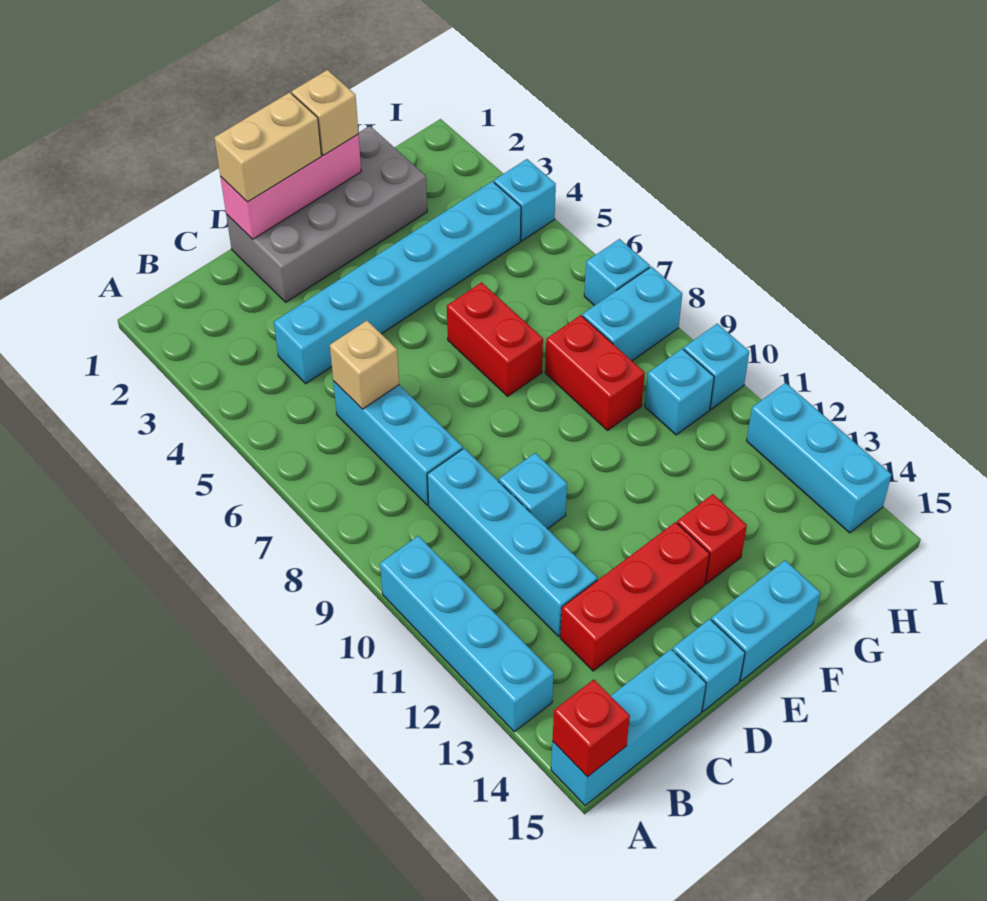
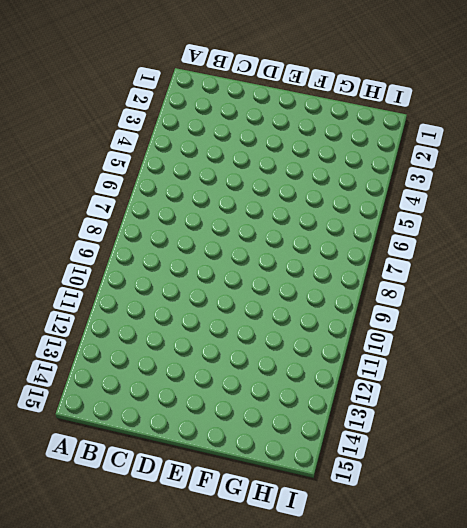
none -> cyan 1x4 brick [380,536,554,732]
none -> cyan 1x3 brick [551,649,706,806]
none -> cyan 1x6 brick [274,181,521,384]

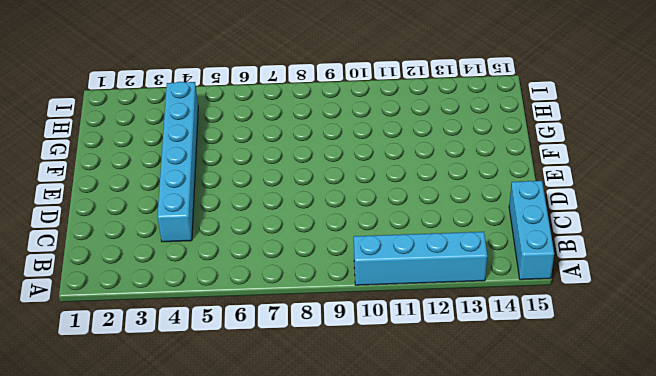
none -> cyan 1x3 brick [333,381,463,505]
none -> cyan 1x4 brick [427,448,597,636]
none -> red 1x3 brick [560,522,710,671]

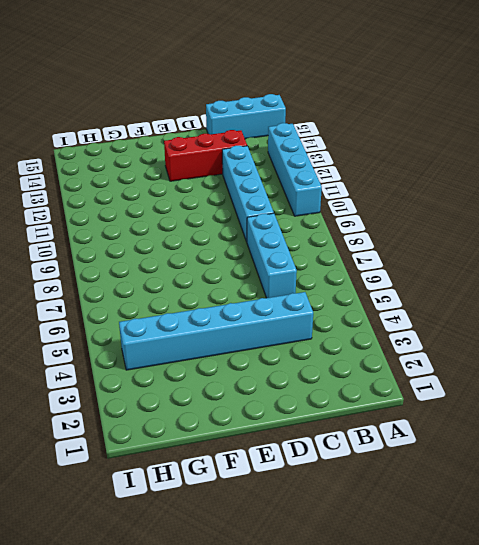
none -> grey 2x4 brick [226,126,427,302]
none -> cyan 1x1 brick [499,453,567,529]
none -> cyan 1x1 brick [673,619,745,711]

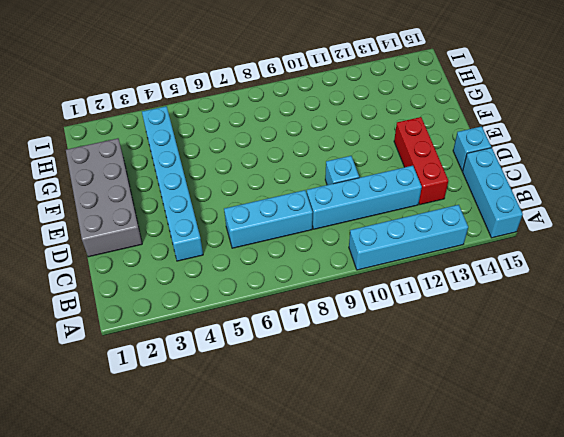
none -> cyan 1x2 brick [711,560,820,681]
none -> red 1x2 brick [447,282,543,396]
none -> red 1x1 brick [677,494,747,584]

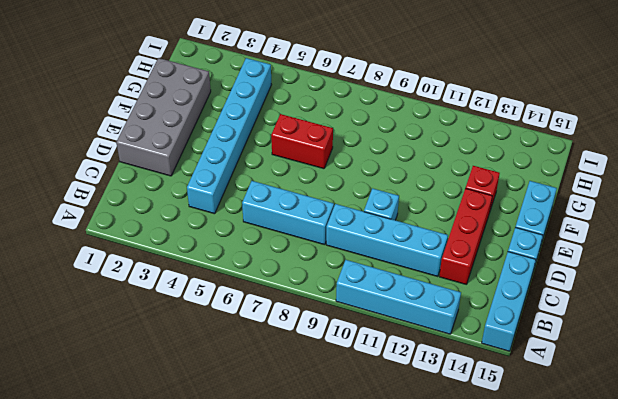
none -> red 1x2 brick [545,315,645,430]
none -> cyan 1x2 brick [582,267,682,361]
none -> cyan 1x1 brick [645,349,714,435]

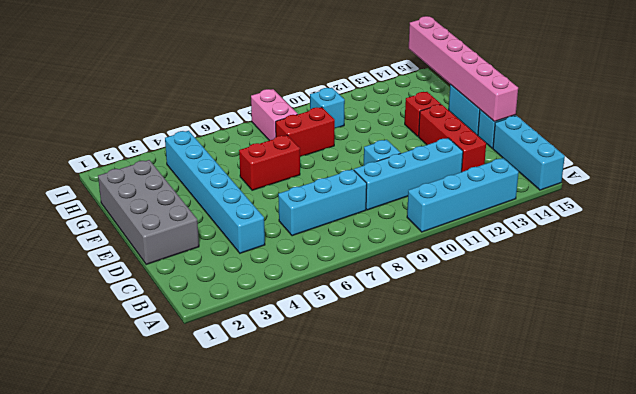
pink 1x6 brick [409,16,518,122] -> none
pink 1x2 brick [251,89,298,141] -> cyan 1x2 brick [582,267,682,361]
none -> cyan 1x1 brick [494,159,556,241]
none -> cyan 1x1 brick [584,239,650,306]
none -> cyan 1x1 brick [684,324,749,409]

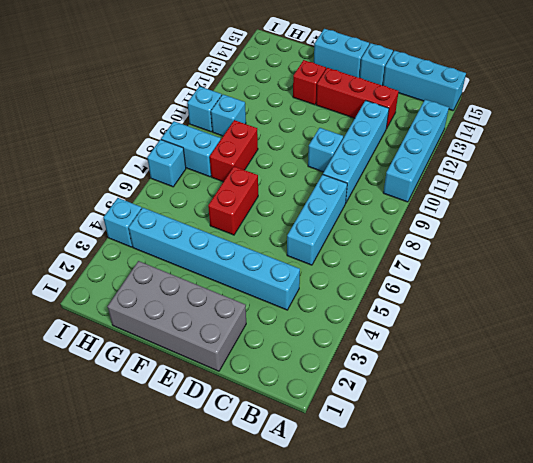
none -> cyan 1x3 brick [747,383,892,533]
none -> red 1x1 brick [552,680,630,777]
none -> tan 1x1 brick [330,321,399,409]

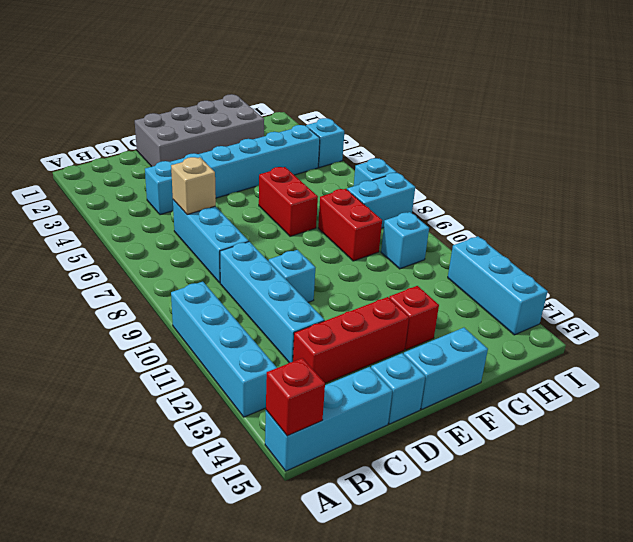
none -> cyan 1x1 brick [684,324,749,409]
none -> pink 1x3 brick [220,135,361,239]
none -> tan 1x2 brick [214,92,321,202]

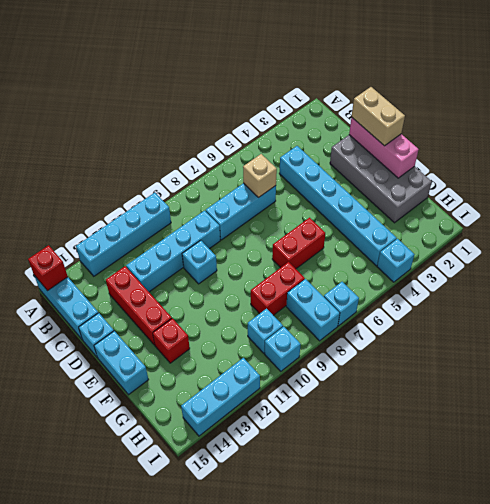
none -> tan 1x1 brick [292,70,359,155]

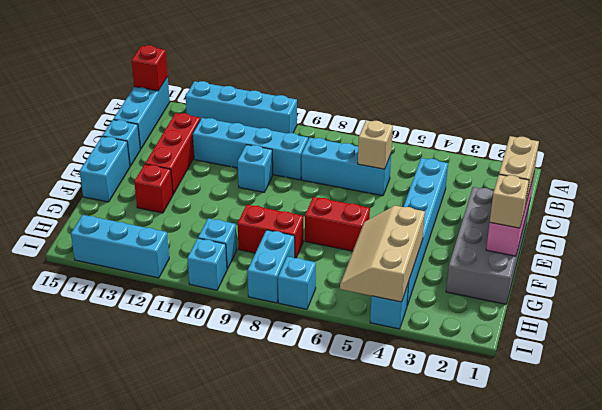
tan 2x3 slope [340,206,425,302] -> none

